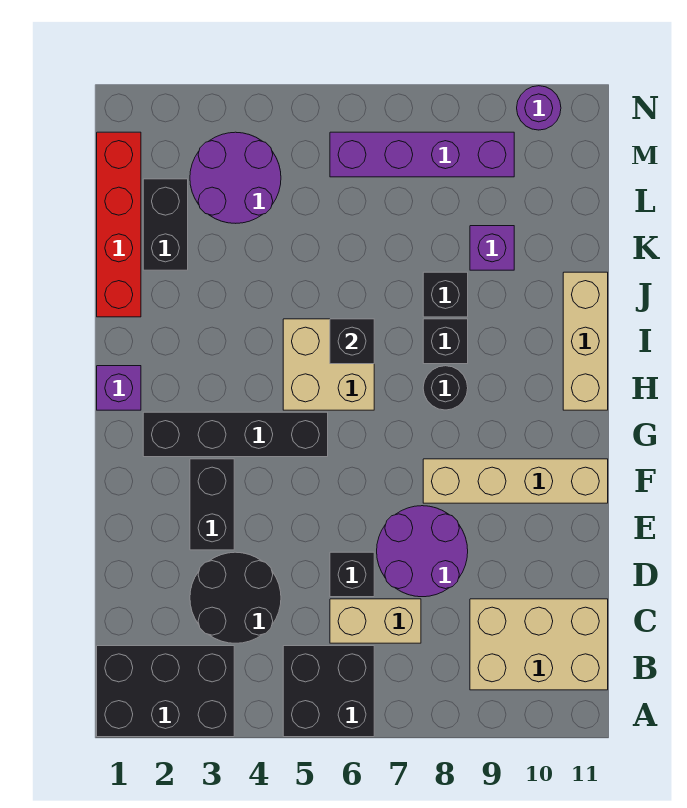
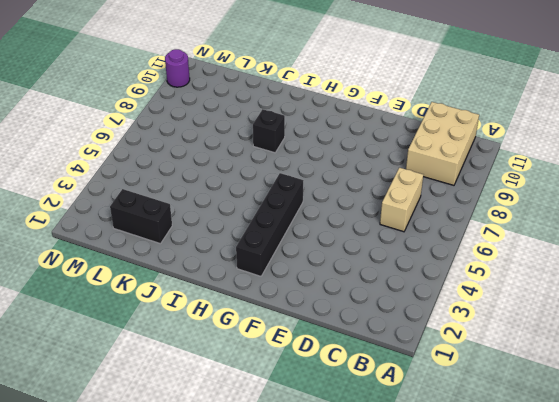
none -> black 2x3 brick [97,646,234,737]
none -> black 2x2 brick [283,646,374,737]
none -> black 2x2 round brick [190,552,281,643]

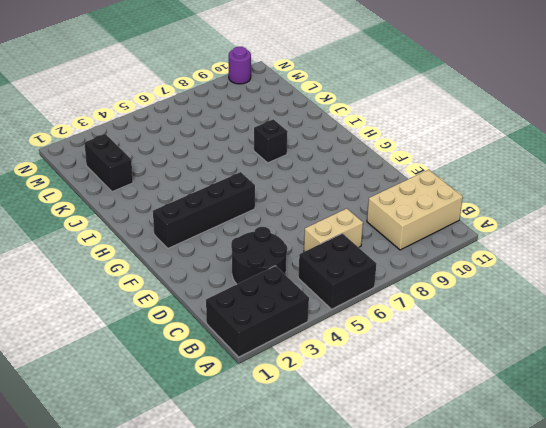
none -> black 1x1 brick [330,552,374,597]
none -> purple 2x2 round brick [377,506,468,597]
none -> black 1x2 brick [190,459,234,550]

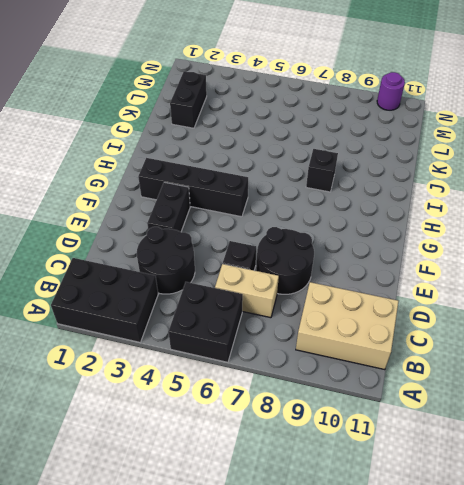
black 2x2 round brick [256,227,314,294] -> purple 2x2 round brick [377,506,468,597]
none -> tan 1x4 brick [423,459,608,503]
none -> purple 1x1 brick [97,366,141,410]
none -> tan 2x2 brick [283,319,374,410]

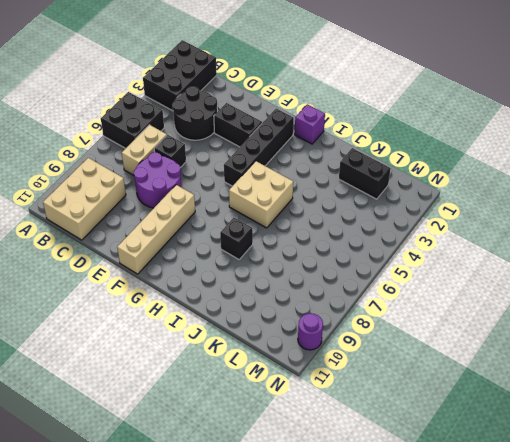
none -> black 1x1 round brick [423,366,468,410]
none -> tan 1x3 brick [563,272,608,410]
none -> red 1x4 brick [97,132,141,317]

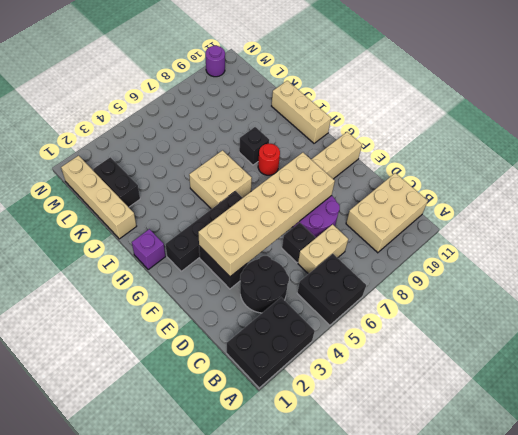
tan 2x6 brick [198,153,335,277] -> none
red 1x1 round brick [258,144,280,175] -> black 1x1 round brick [423,366,468,410]
tan 1x4 brick [61,156,137,239] -> red 1x4 brick [97,132,141,317]
none -> black 1x1 brick [423,272,468,317]
none -> purple 1x1 brick [470,226,514,270]
none -> purple 2x2 round brick [190,132,281,223]

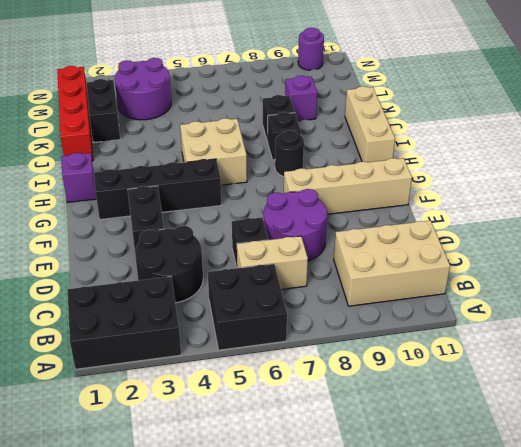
none -> purple 1x4 brick [330,132,514,177]
none -> black 1x1 brick [330,319,374,364]

